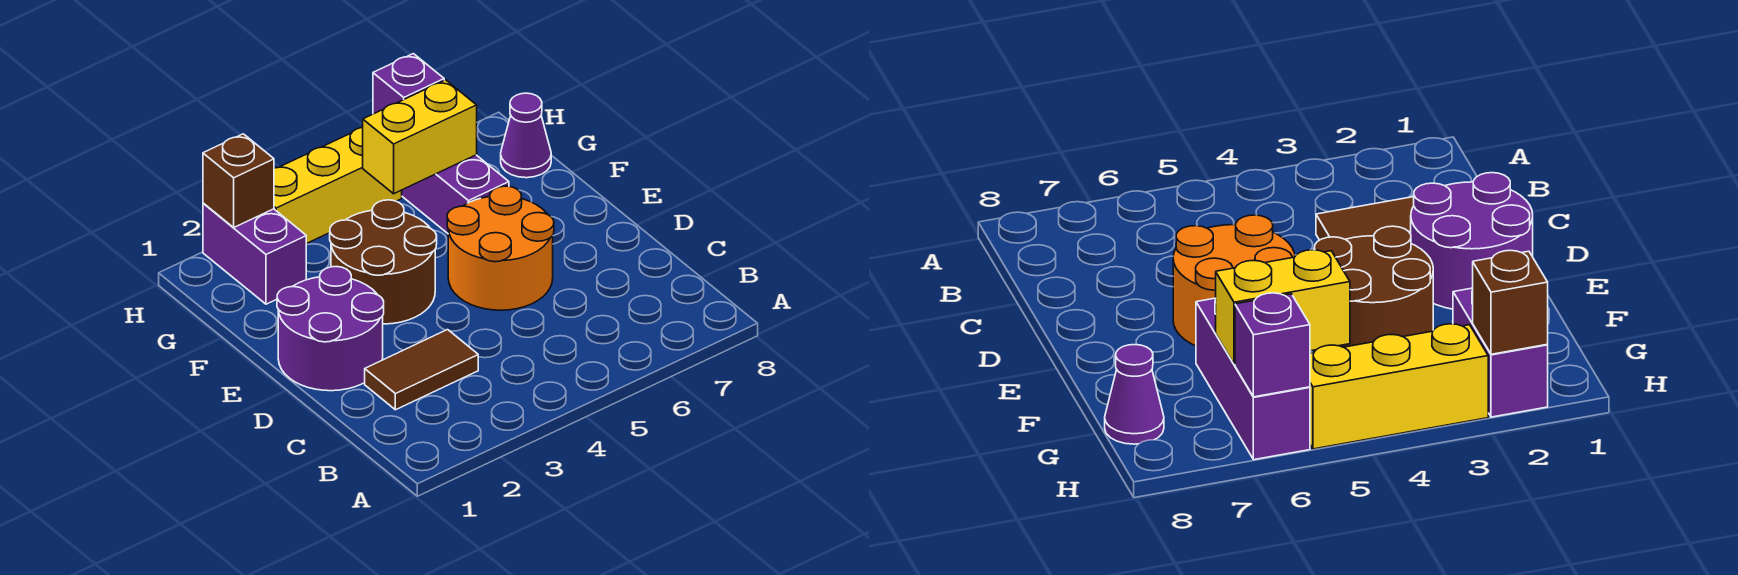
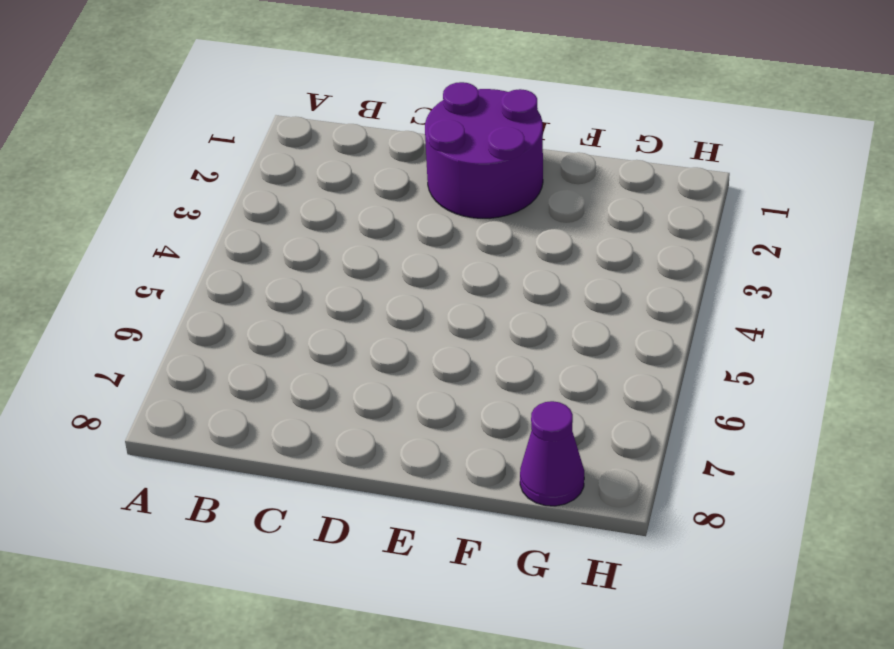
none -> brown 1x2 tile [365,330,478,410]
none -> orange 2x2 round brick [447,186,554,310]

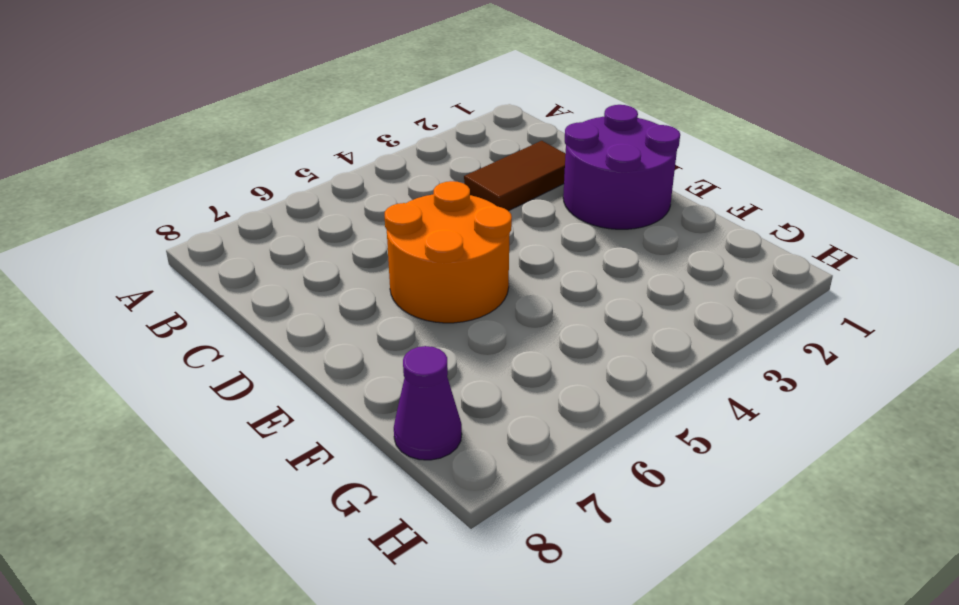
none -> brown 2x2 round brick [330,200,437,324]
none -> purple 1x3 brick [402,155,509,233]

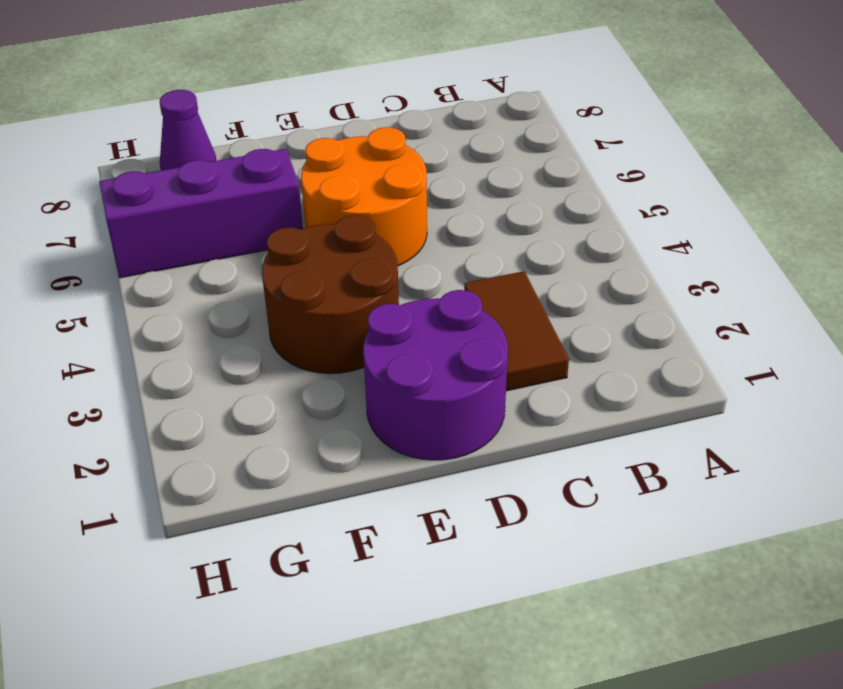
none -> purple 1x2 brick [203,203,306,304]
none -> yellow 1x3 brick [274,127,402,244]

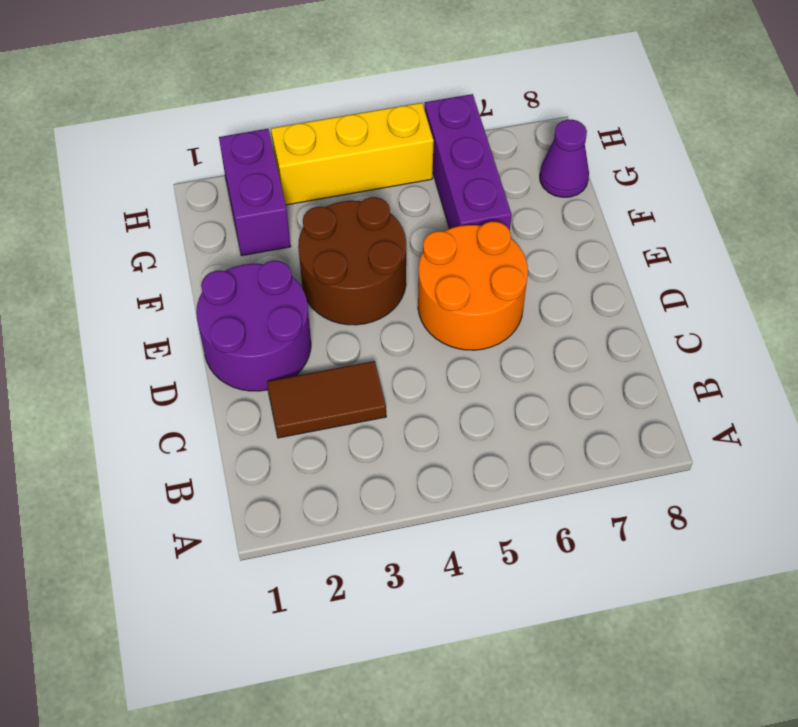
none -> yellow 1x2 brick [363,80,477,194]
none -> brown 1x1 brick [203,134,274,227]

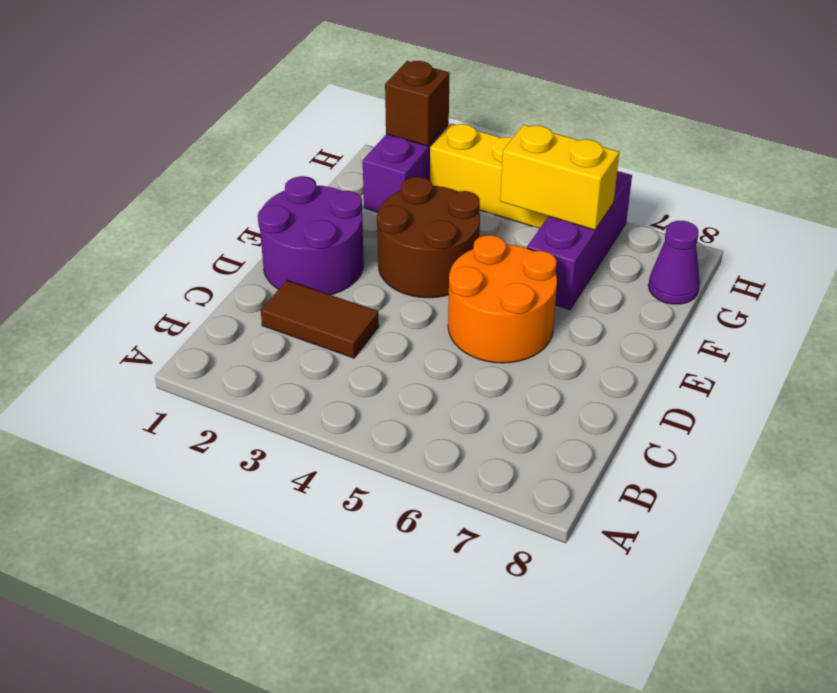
none -> purple 1x1 brick [373,54,444,114]

